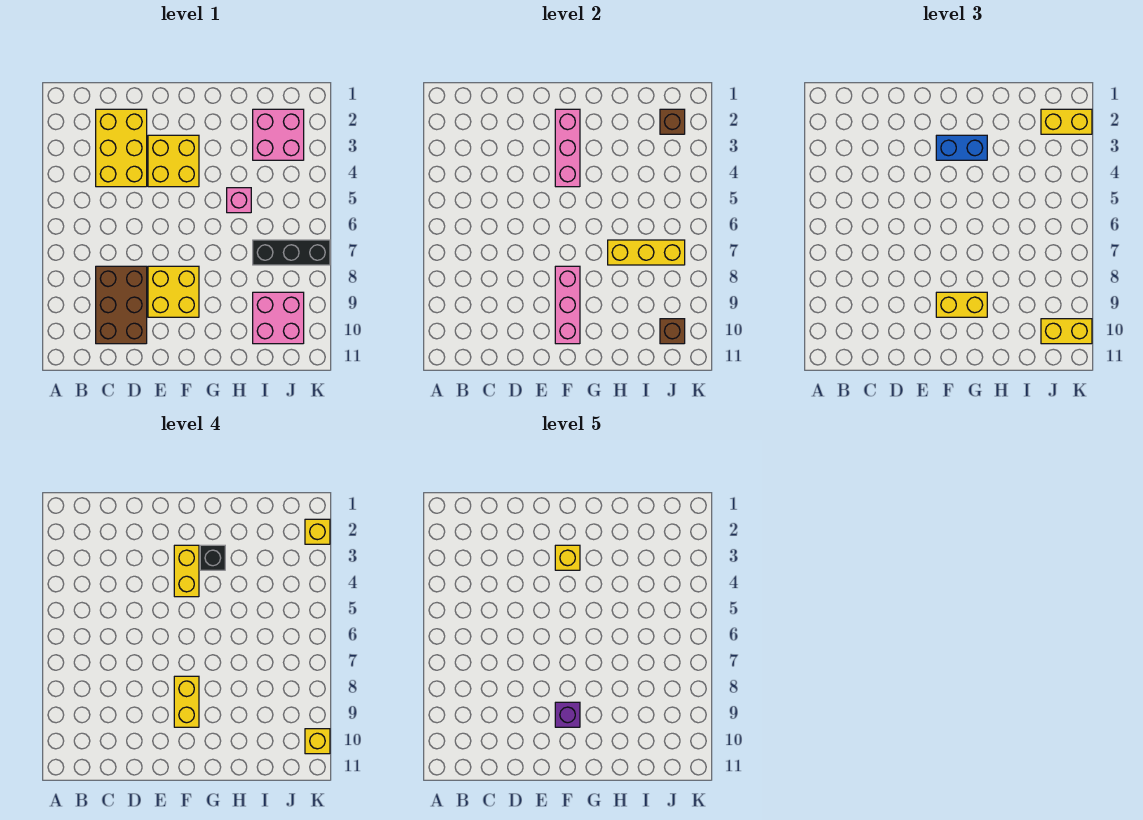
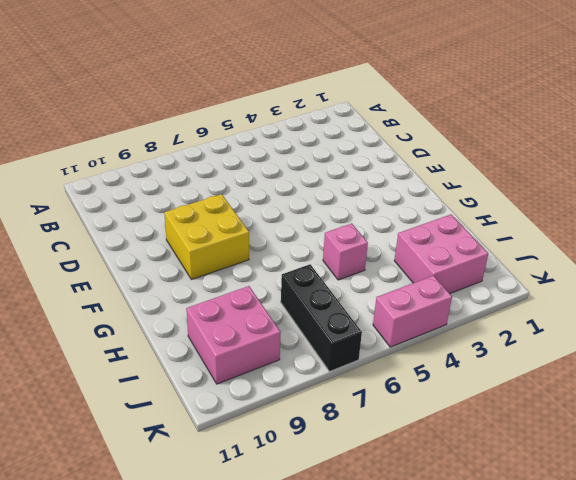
pink 1x2 brick [373,275,452,347] -> none
none -> yellow 2x3 brick [96,109,147,187]
none -> brown 2x3 brick [96,266,147,344]
none -> yellow 2x2 brick [148,135,199,187]

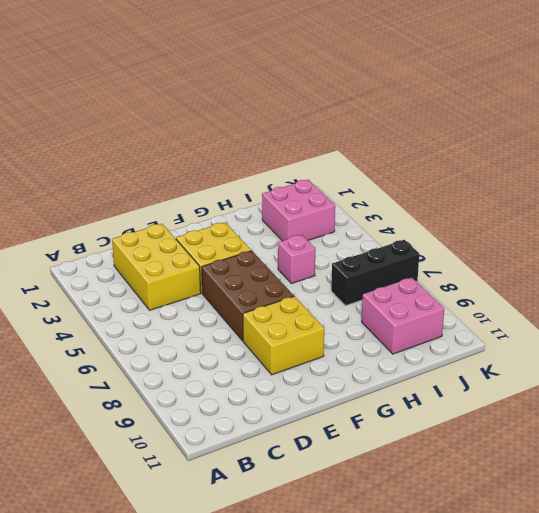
brown 2x3 brick [202,251,294,341] -> brown 2x3 brick moved to [96,266,147,344]
none -> pink 1x3 brick [555,109,580,187]
none -> pink 1x3 brick [555,266,580,344]
none -> yellow 1x3 brick [608,240,685,265]

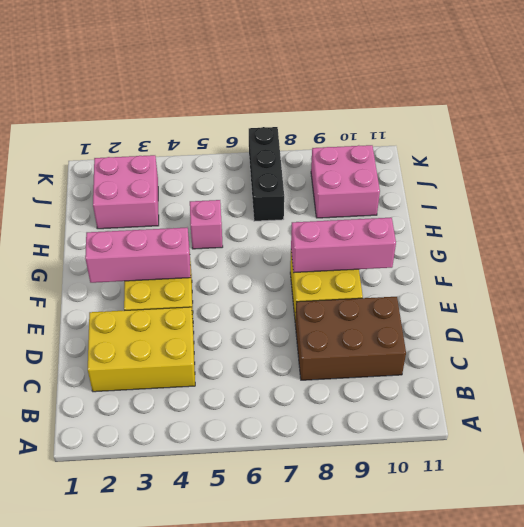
none -> yellow 1x3 brick [608,240,685,265]
none -> brown 1x1 brick [660,109,685,134]
none -> brown 1x1 brick [660,319,685,344]

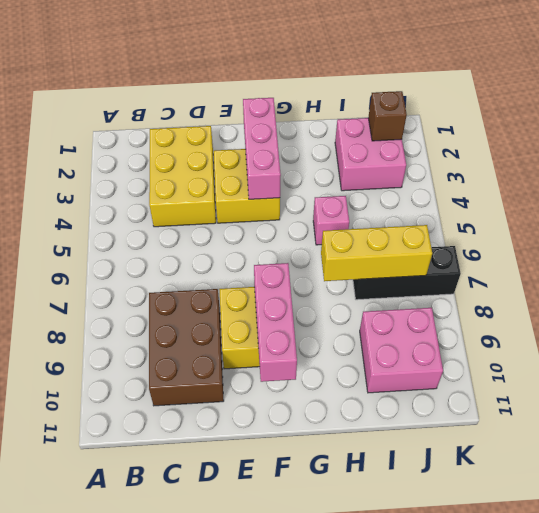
none -> brown 1x1 brick [660,319,685,344]
none -> blue 1x2 brick [936,135,987,160]
none -> yellow 1x2 brick [936,292,987,317]

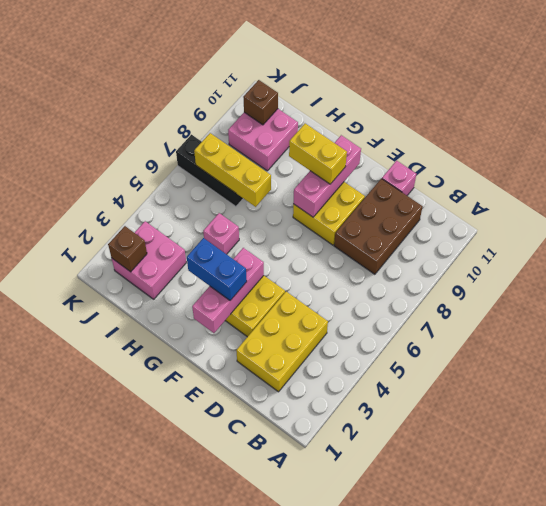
pink 1x1 brick [382,161,416,195] -> none
none -> yellow 1x2 brick [1041,109,1092,134]
none -> yellow 1x2 brick [1041,319,1092,344]
none -> yellow 1x2 brick [174,545,199,597]

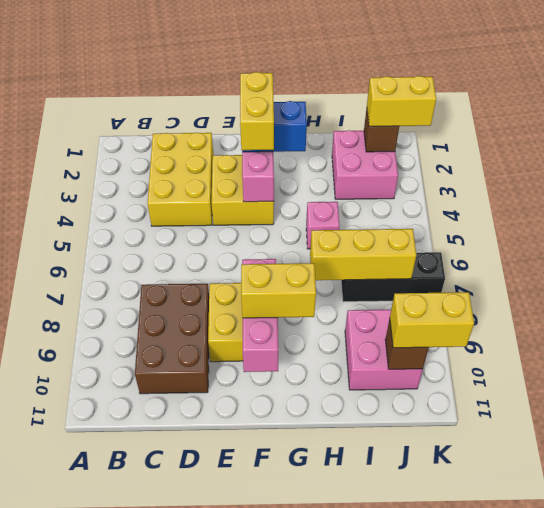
none -> yellow 1x2 brick [174,676,199,727]
none -> black 1x1 brick [200,545,225,570]
none -> yellow 1x1 brick [305,519,330,544]

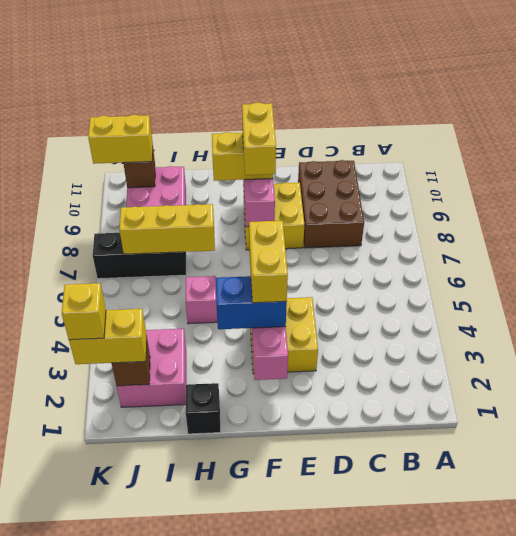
black 1x1 brick [186,383,221,434] -> black 1x1 brick moved to [200,545,225,570]
none -> yellow 2x3 brick [96,109,147,187]
none -> yellow 1x1 brick [305,729,330,754]
none -> yellow 1x1 brick [555,545,580,570]

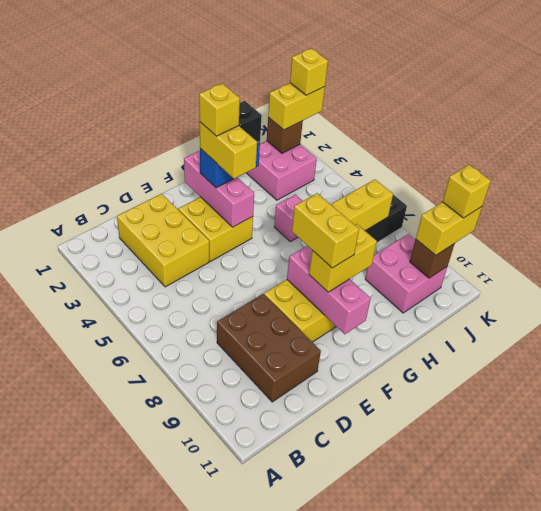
none -> purple 1x1 brick [555,702,580,727]

